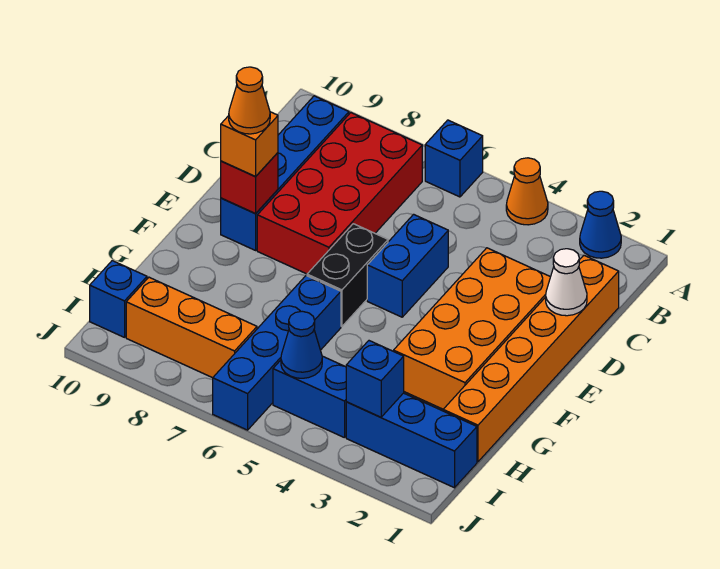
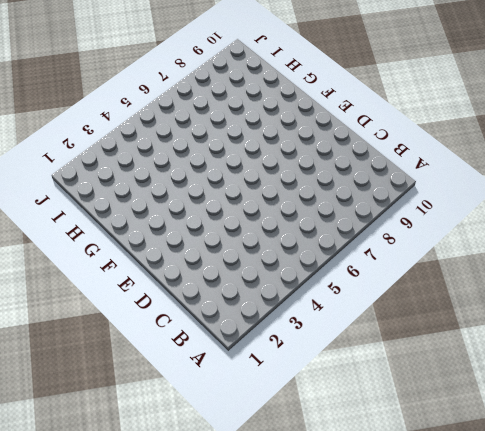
none -> blue 1x1 cone [580,191,621,258]
none -> orange 1x1 cone [506,158,548,225]
none -> blue 1x1 brick [425,120,483,197]

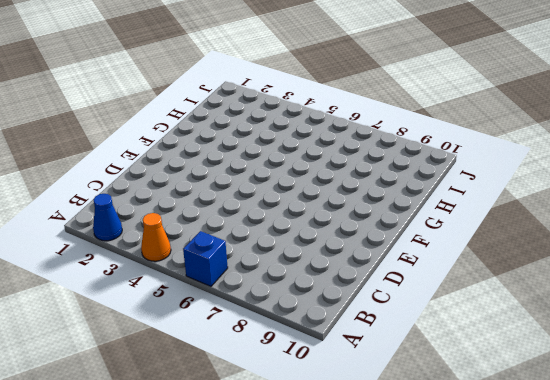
none -> red 2x4 brick [257,113,422,274]
none -> blue 1x4 brick [221,96,349,250]
none -> orange 1x6 brick [443,255,619,462]

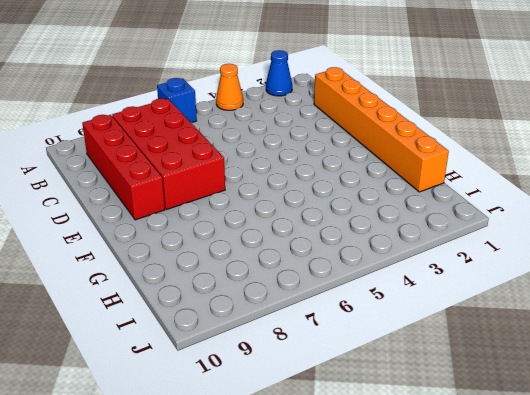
red 1x4 brick [82,115,165,220] -> blue 1x4 brick [221,96,349,250]
none -> orange 2x4 brick [394,248,550,409]
none -> blue 1x2 brick [367,214,448,317]
none -> black 1x2 brick [307,224,388,326]

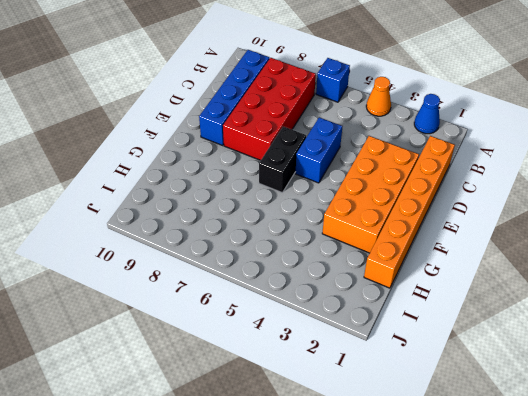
none -> blue 1x4 brick [213,276,341,430]
none -> blue 1x3 brick [346,393,477,488]
none -> blue 1x2 brick [273,356,346,438]

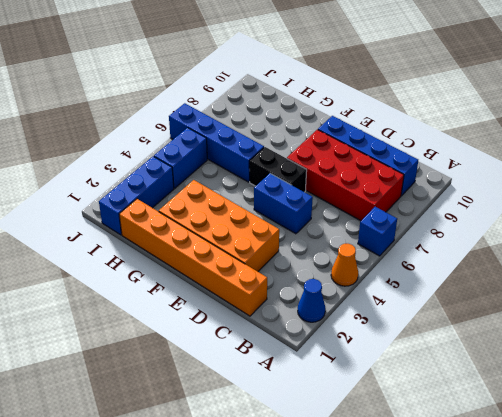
none -> orange 1x3 brick [126,277,257,378]
none -> blue 1x1 brick [90,261,147,337]
none -> white 1x1 cone [546,249,587,316]

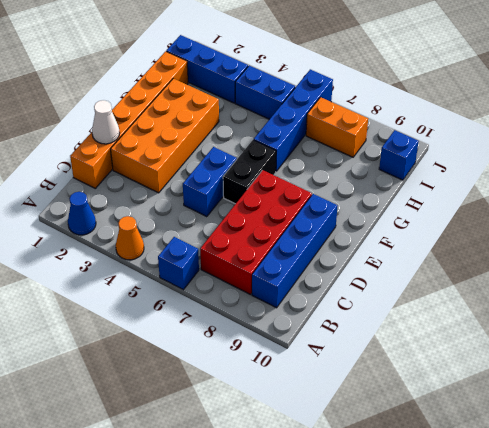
orange 1x2 brick [306,97,368,157] -> orange 1x3 brick [126,277,257,378]
none -> red 1x1 brick [221,153,278,214]
none -> blue 1x1 brick [346,341,404,417]
none -> blue 1x1 cone [281,311,322,378]

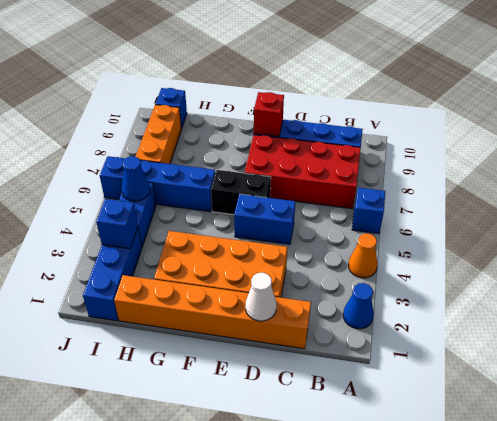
none -> orange 1x1 brick [221,112,278,176]
none -> orange 1x1 cone [229,67,270,134]

